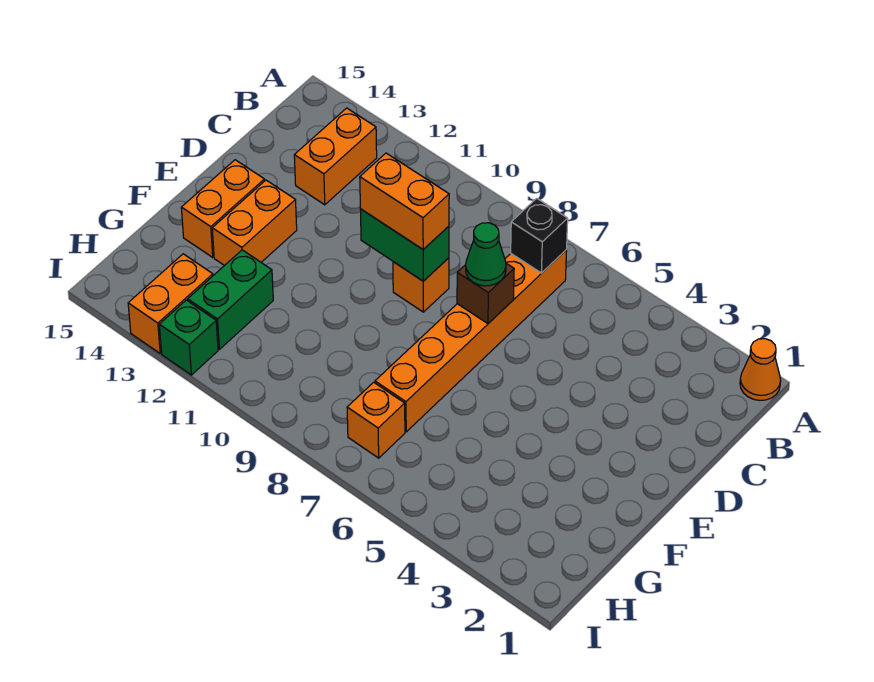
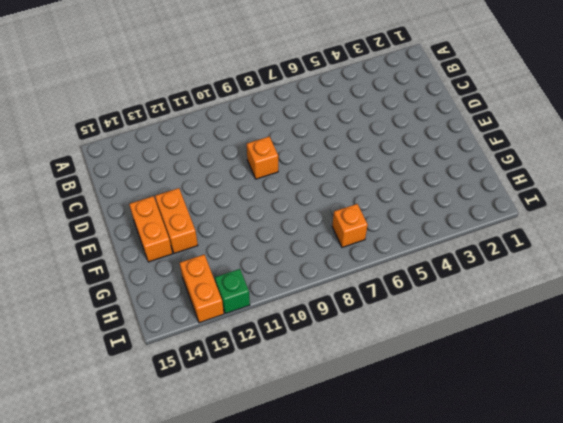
none -> orange 1x1 cone [740,339,781,400]
none -> orange 1x6 brick [375,250,567,432]
none -> orange 1x2 brick [294,108,377,205]

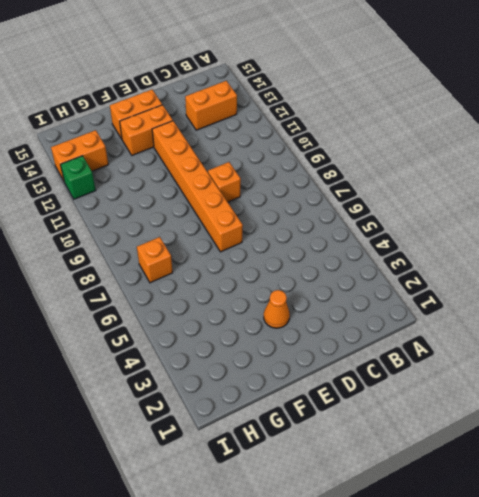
orange 1x1 cone [264,290,290,328] -> orange 1x1 cone moved to [740,339,781,400]
orange 1x6 brick [152,121,243,252] -> orange 1x6 brick turned to [375,250,567,432]
none -> green 1x2 brick [188,250,273,349]
none -> black 1x1 brick [511,198,568,273]
none -> brown 1x1 brick [457,263,514,324]

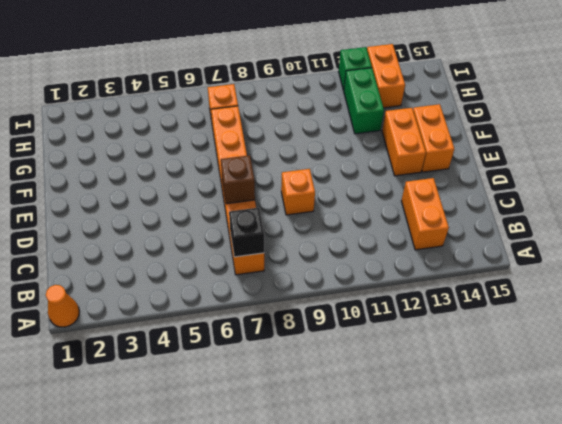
none -> green 1x2 brick [360,209,449,281]
none -> green 1x1 cone [466,223,506,286]
none -> orange 1x2 brick [360,153,449,249]

